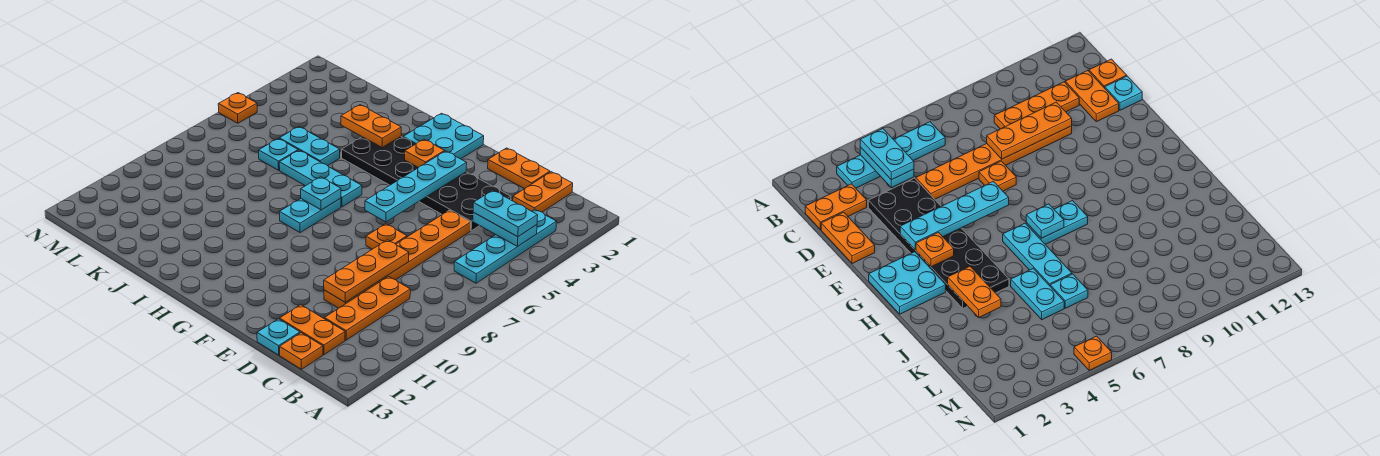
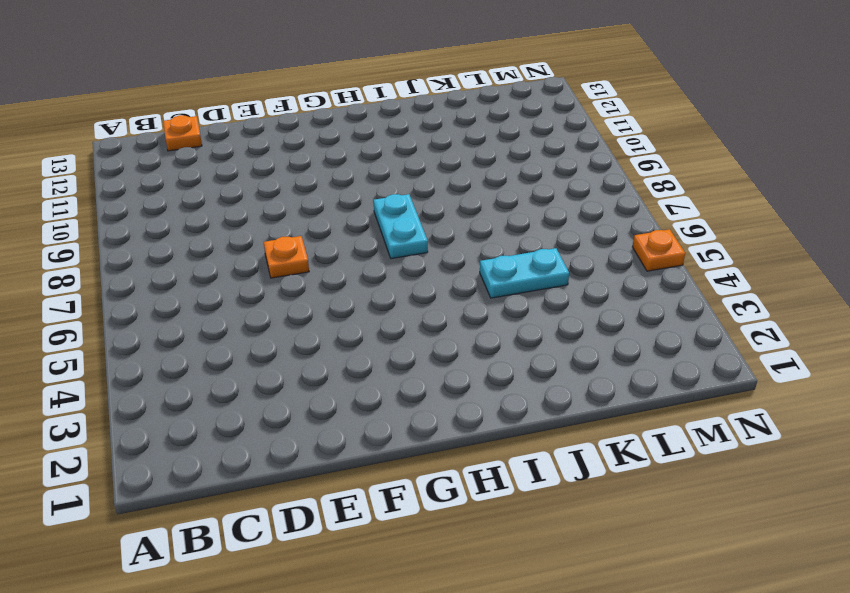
none -> cyan 1x4 plate [454,209,557,283]
none -> orange 1x2 plate [513,172,573,212]
none -> orange 1x3 plate [324,276,410,340]

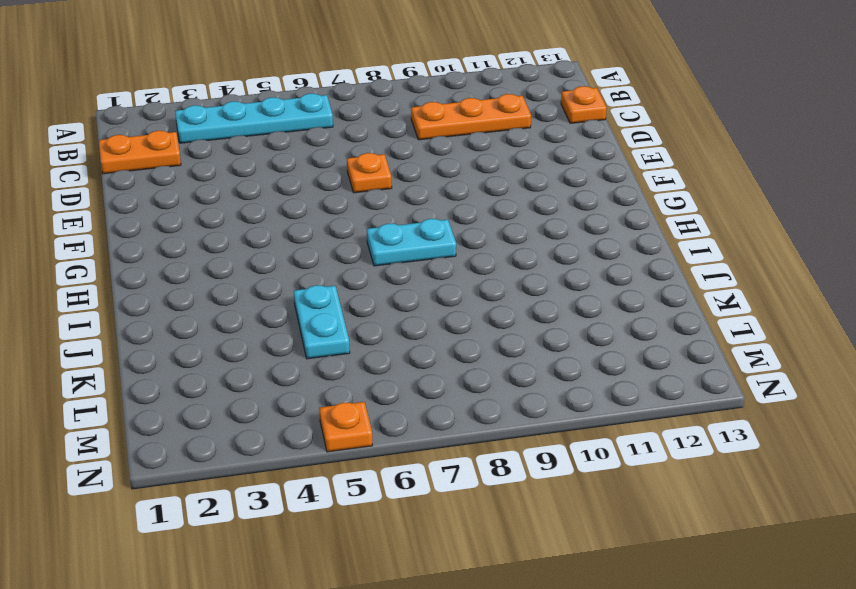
none -> orange 1x2 plate [280,305,345,355]
none -> orange 1x2 plate [488,148,550,189]
none -> black 2x6 plate [342,137,511,231]

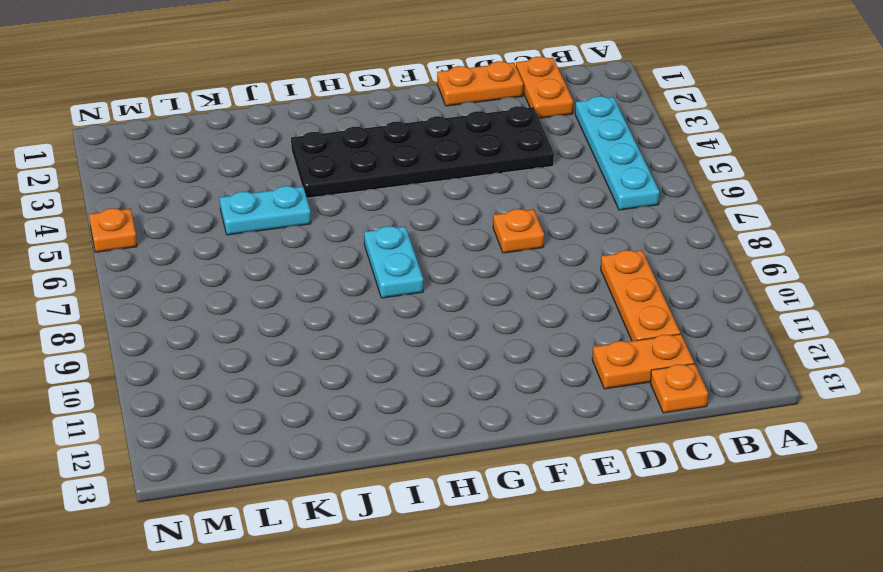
none -> orange 1x6 plate [324,210,471,308]
none -> cyan 1x1 plate [257,319,300,355]
none -> cyan 2x2 plate [403,113,484,159]

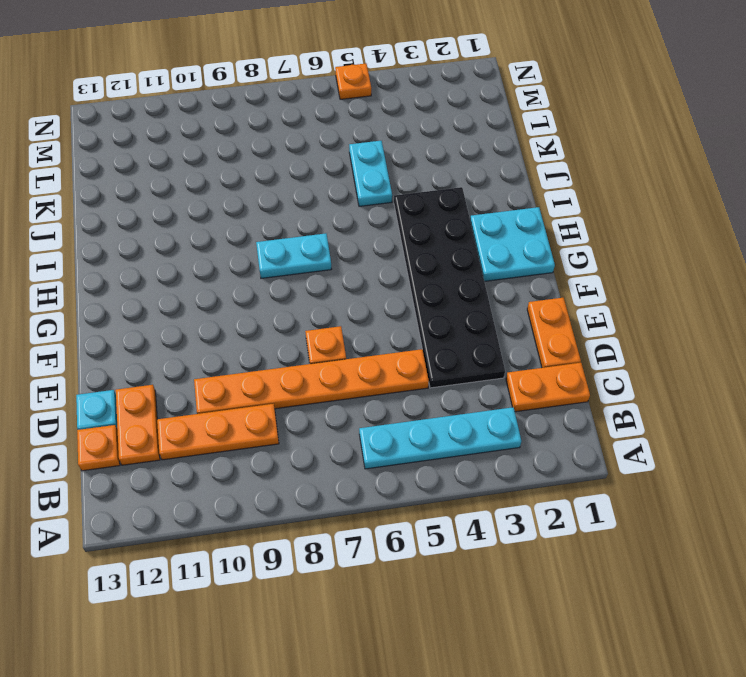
none -> cyan 1x3 plate [279,150,362,207]
none -> cyan 1x1 plate [259,139,298,170]
none -> cyan 1x2 plate [473,212,537,246]

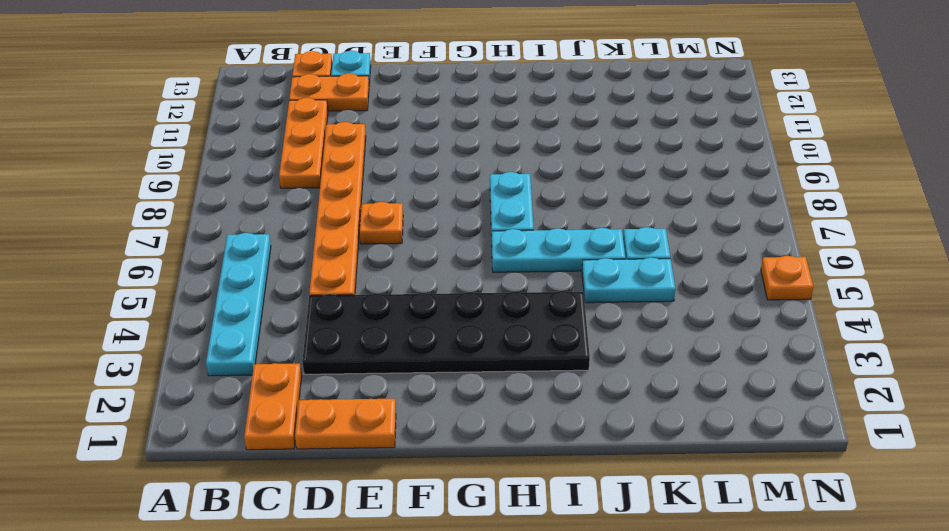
none -> cyan 2x2 plate [403,113,484,159]
none -> cyan 1x2 plate [473,212,537,246]
none -> orange 1x3 plate [324,240,409,302]

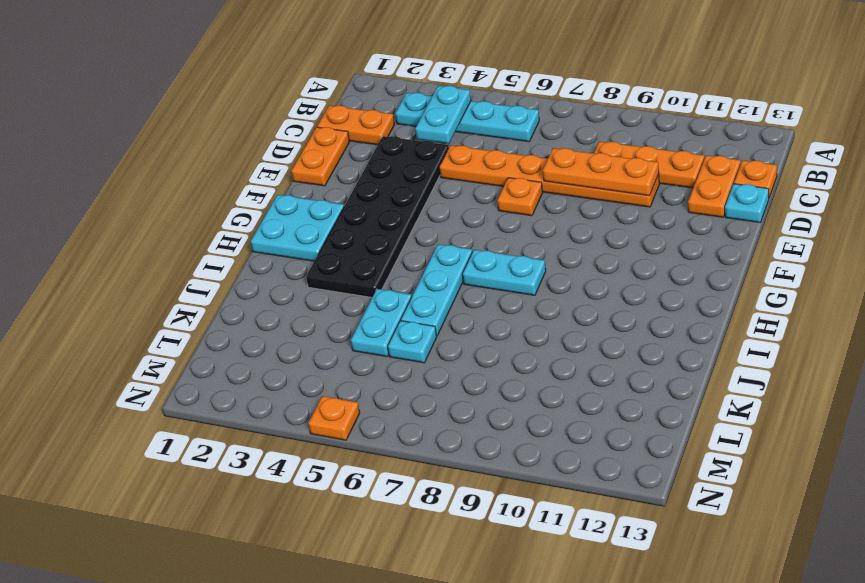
none -> cyan 1x4 plate [365,151,467,222]
none -> orange 1x1 plate [405,139,445,168]
none -> cyan 1x1 plate [301,177,341,210]

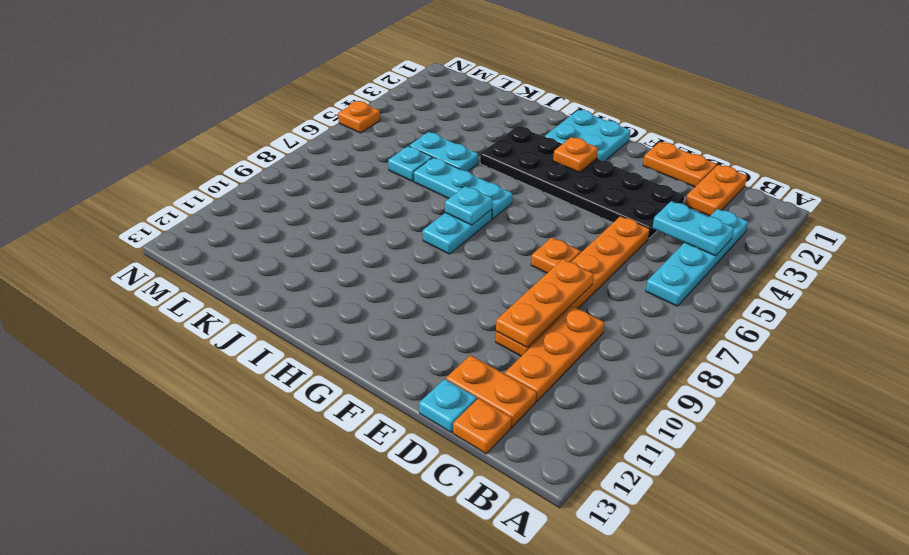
none -> cyan 1x4 plate [365,151,467,222]
none -> orange 1x2 plate [341,105,401,148]
none -> cyan 1x2 plate [473,190,538,237]

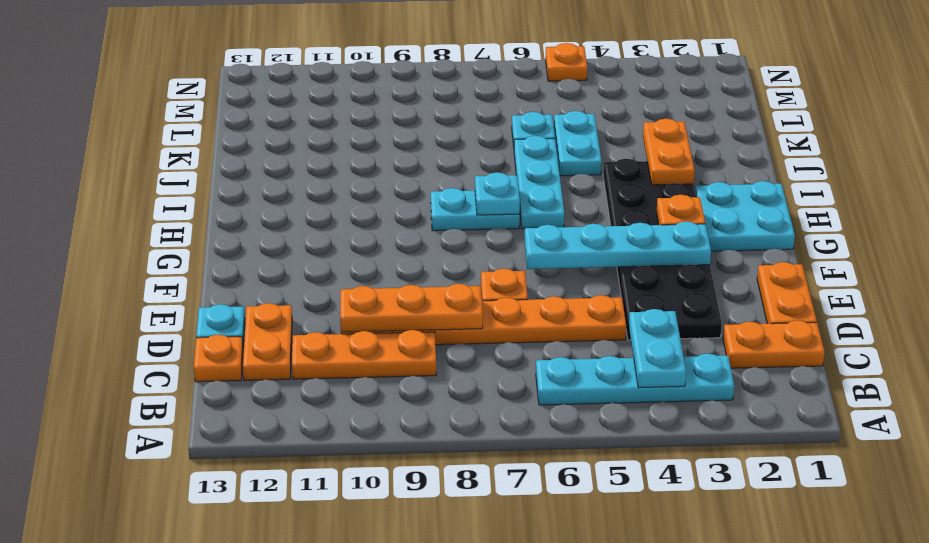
none -> cyan 1x2 plate [473,190,538,237]

